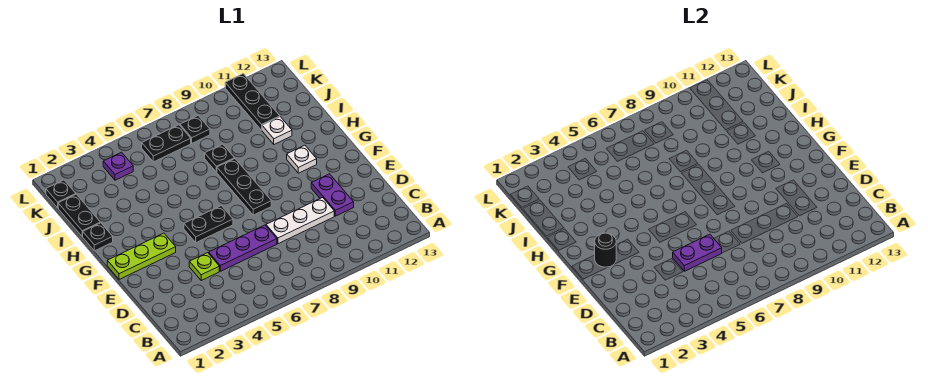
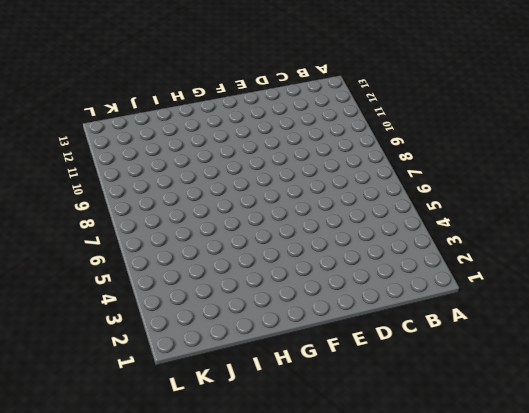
none -> lime 1x1 plate [189,253,219,280]
none -> purple 1x3 plate [209,225,277,271]
none -> white 1x3 plate [266,197,334,244]

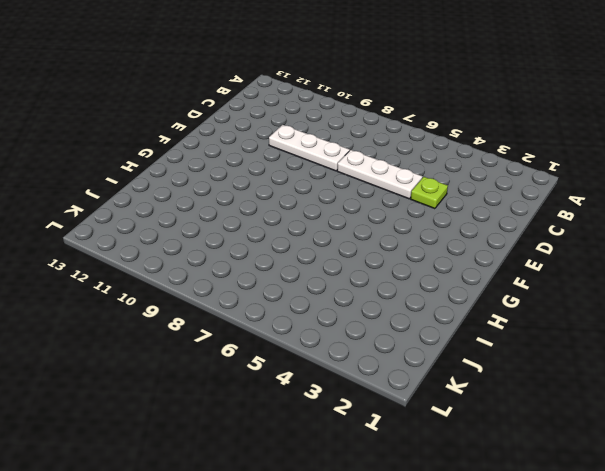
white 1x3 plate [337,150,422,199] -> purple 1x3 plate [209,225,277,271]
none -> purple 1x2 plate [311,174,354,216]
none -> lime 1x3 plate [107,233,176,279]
none -> black 1x2 plate [184,206,233,243]

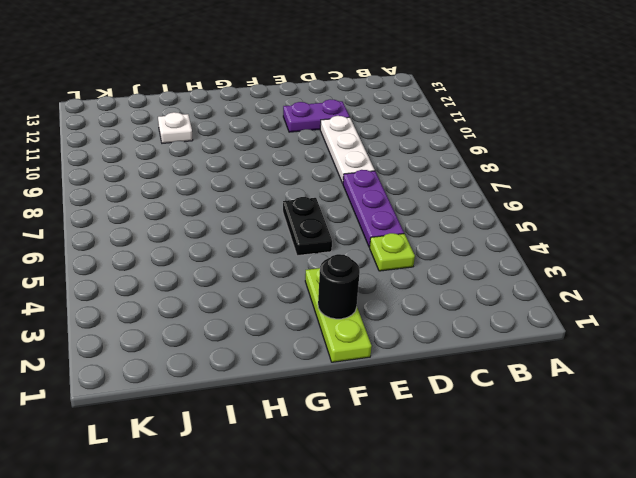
none -> black 1x3 plate [217,159,271,215]
none -> white 1x1 plate [287,145,317,173]
none -> black 1x1 plate [82,223,113,251]

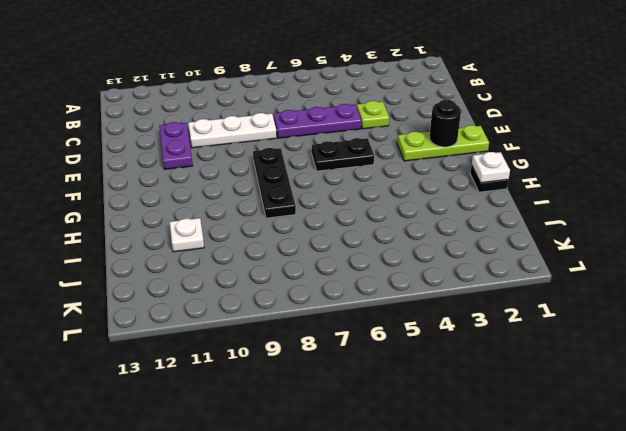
white 1x1 plate [472,152,510,183] -> white 1x1 plate moved to [287,145,317,173]
none -> black 1x2 plate [58,194,100,236]
none -> black 1x1 plate [205,144,235,172]
none -> black 1x3 plate [225,74,280,130]

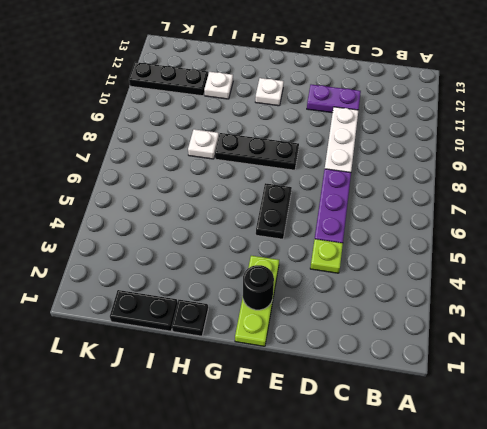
white 1x1 plate [188,129,219,159] -> black 1x1 plate [205,144,235,172]
none -> black 1x1 plate [46,180,76,208]
none -> purple 1x1 plate [103,152,133,180]
none -> black 1x2 plate [142,125,191,162]

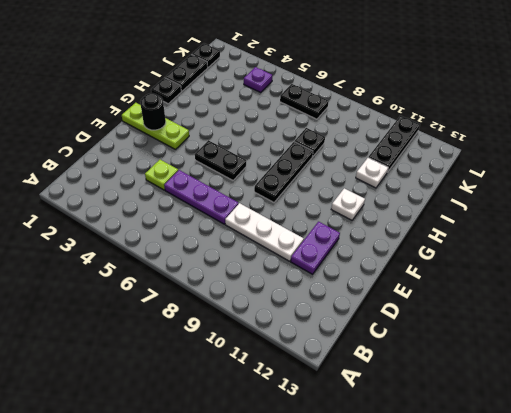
none -> black 1x1 plate [180,116,210,143]
none -> purple 1x2 plate [673,234,722,271]

